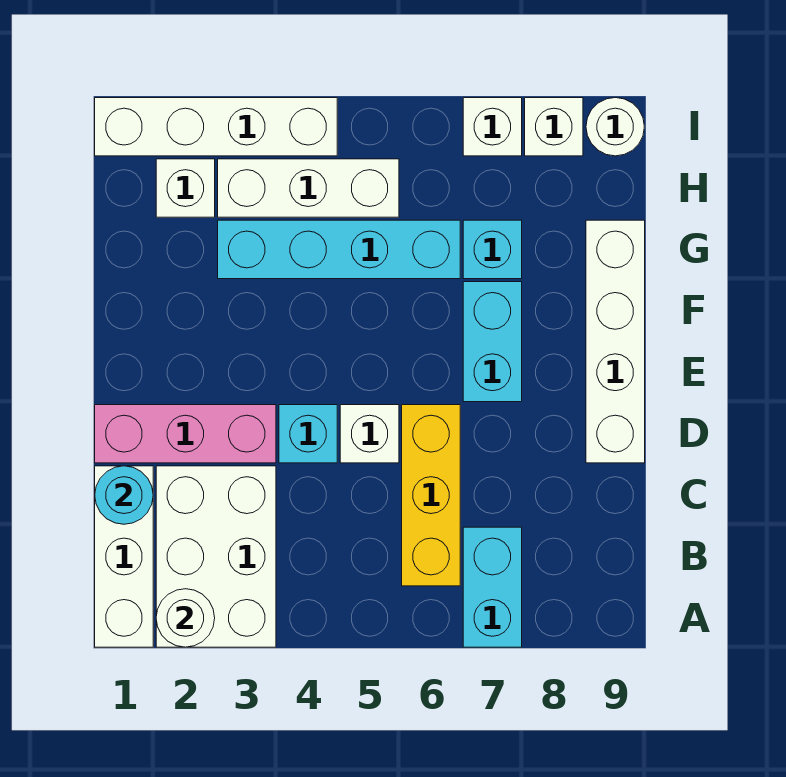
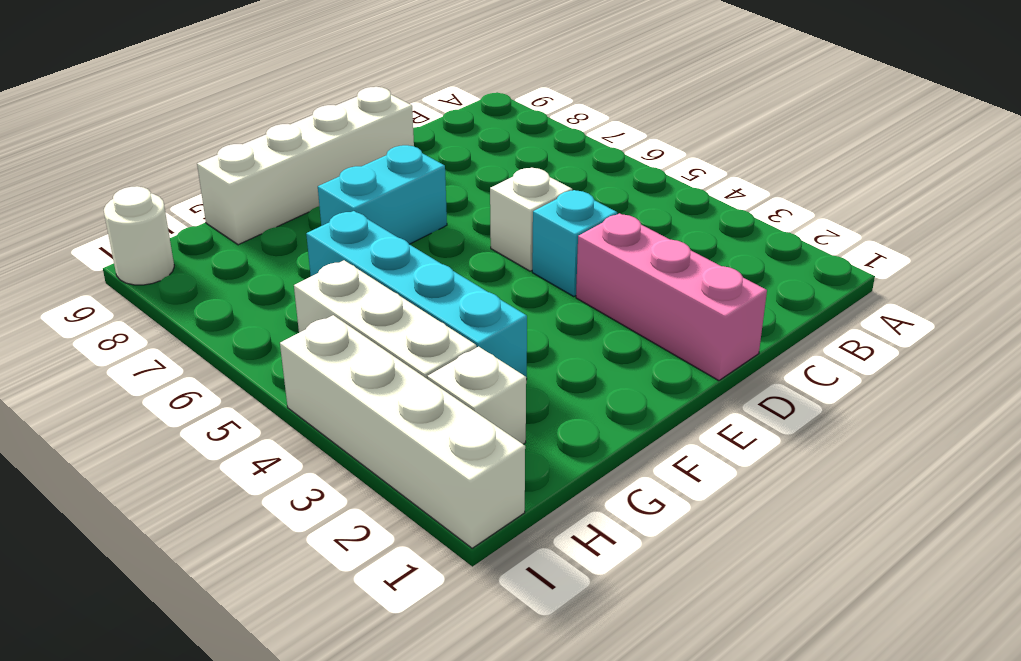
none -> white 1x3 brick [95,466,153,647]
none -> white 2x3 brick [156,466,276,647]
none -> cyan 1x2 brick [463,527,522,647]

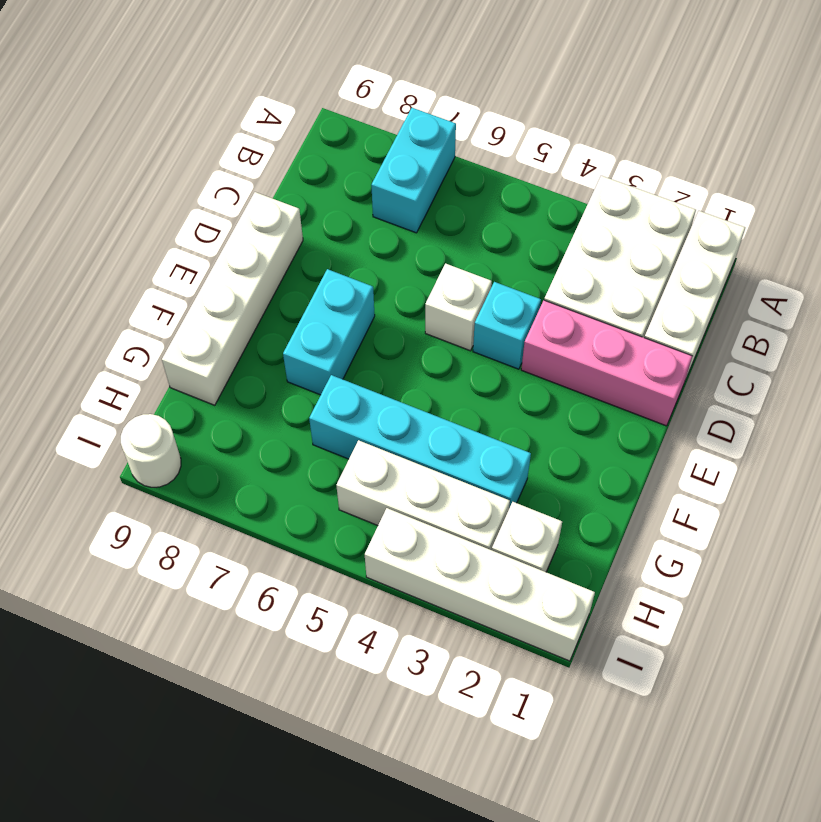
none -> yellow 1x3 brick [402,405,460,586]
none -> cyan 1x1 brick [463,220,522,279]
none -> white 1x1 brick [463,98,522,156]

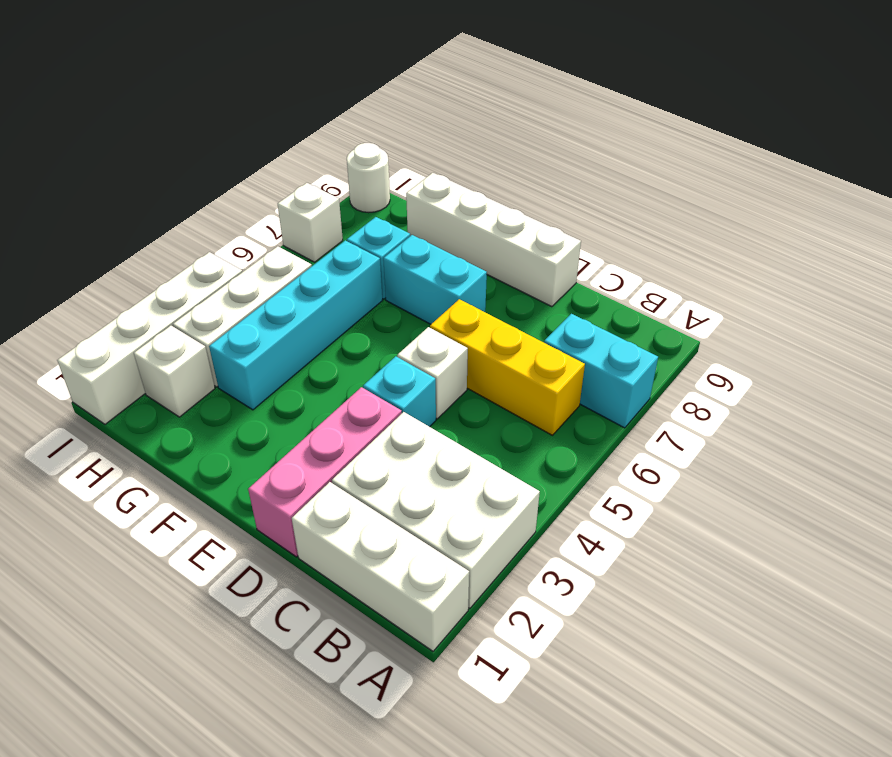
none -> white 1x1 brick [525,98,583,156]
none -> white 1x1 round brick [156,589,215,647]
none -> cyan 1x1 round brick [95,466,153,524]

